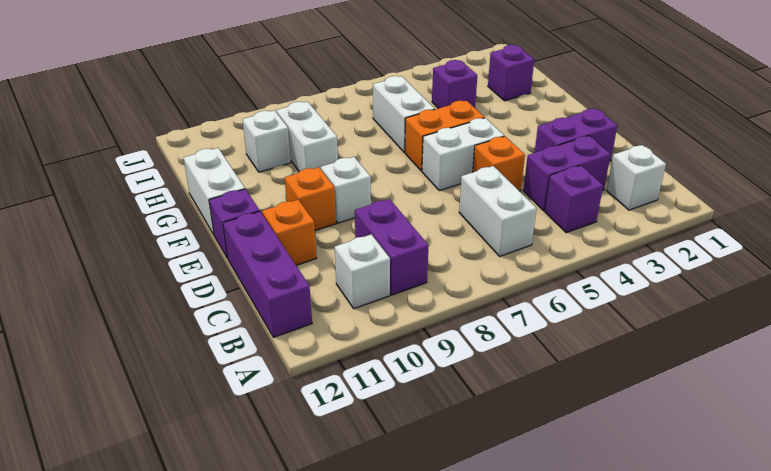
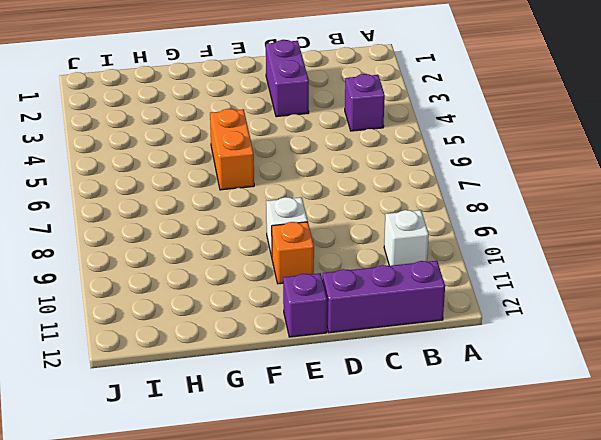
none -> white 1x1 brick [607,145,666,210]
none -> white 1x2 brick [459,166,537,256]
none -> purple 1x2 brick [355,199,429,295]

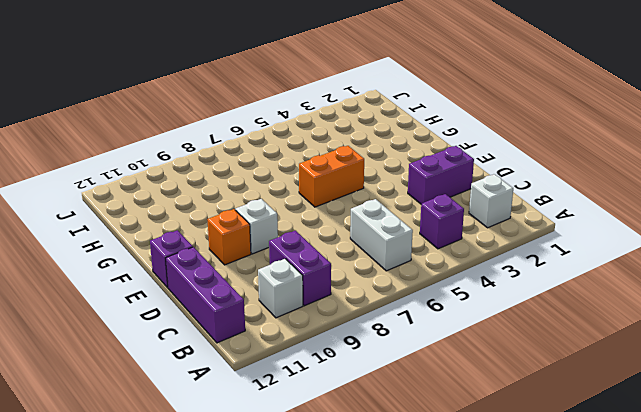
none -> purple 1x2 brick [523,136,611,211]
none -> orange 1x1 brick [473,136,525,191]
none -> orange 1x1 brick [262,200,316,265]

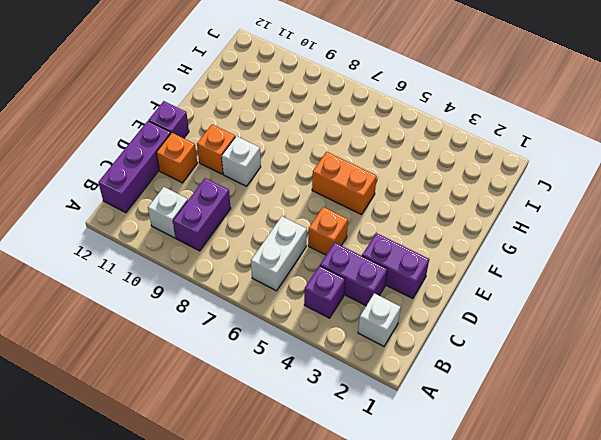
none -> white 1x2 brick [422,118,504,191]
none -> white 1x2 brick [184,148,245,234]
none -> white 1x2 brick [373,76,435,152]

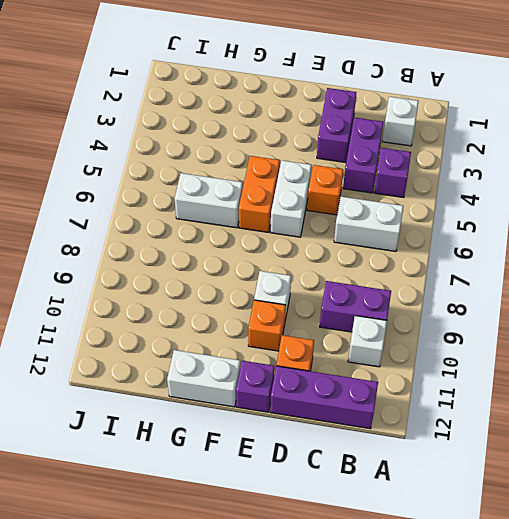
none -> white 1x2 brick [276,102,338,171]
none -> purple 1x1 brick [488,45,534,101]
none -> purple 1x1 brick [432,60,477,109]

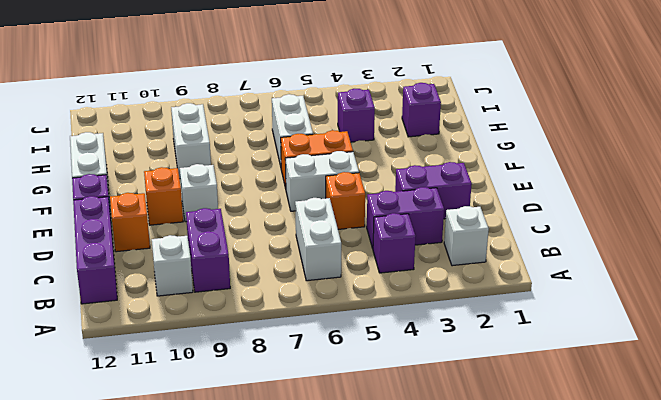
none -> white 1x1 brick [242,110,291,172]

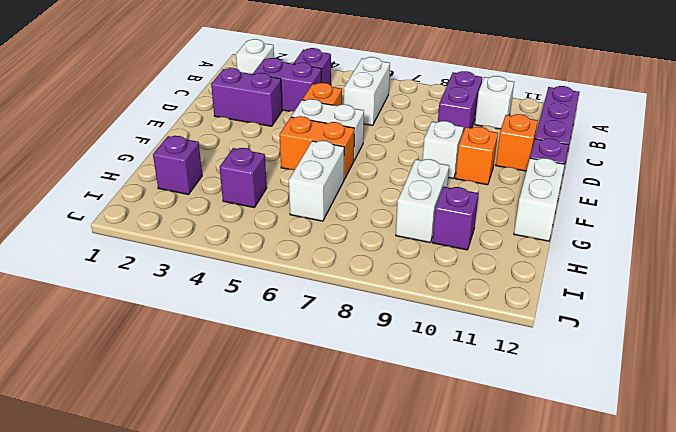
purple 1x1 brick [432,187,479,250] -> white 1x1 brick [242,110,291,172]

